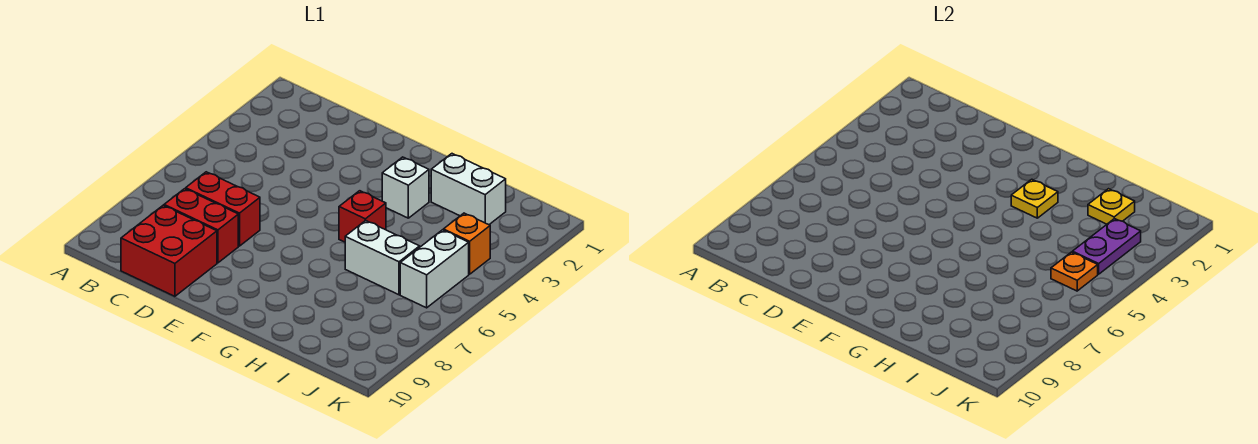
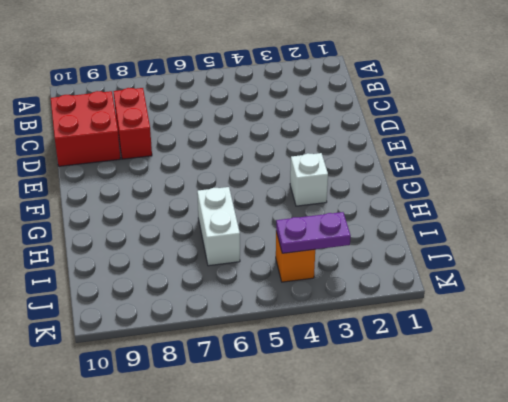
none -> red 1x2 brick [186,172,260,246]
none -> red 1x1 brick [339,191,386,242]
none -> white 1x2 brick [431,154,506,225]

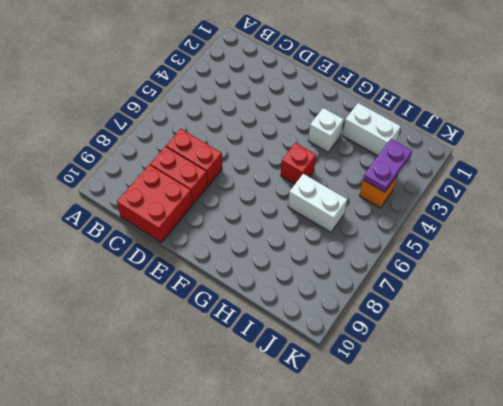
none -> white 1x2 brick [400,230,469,308]
none -> yellow 1x1 plate [1011,179,1058,218]
none -> yellow 1x1 plate [1088,189,1135,224]

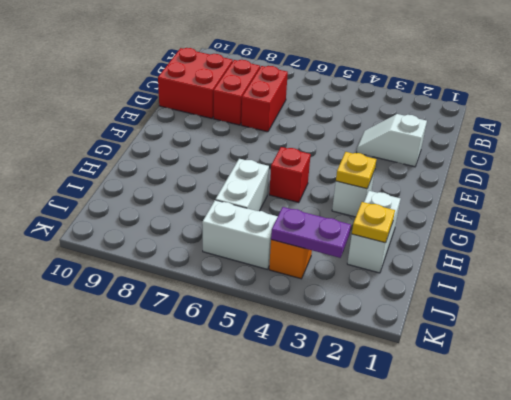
white 1x2 slope [357,114,427,167] -> none
none -> orange 1x1 plate [1051,252,1098,291]

